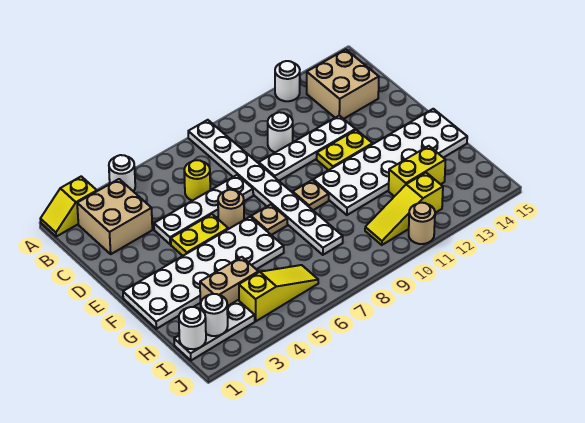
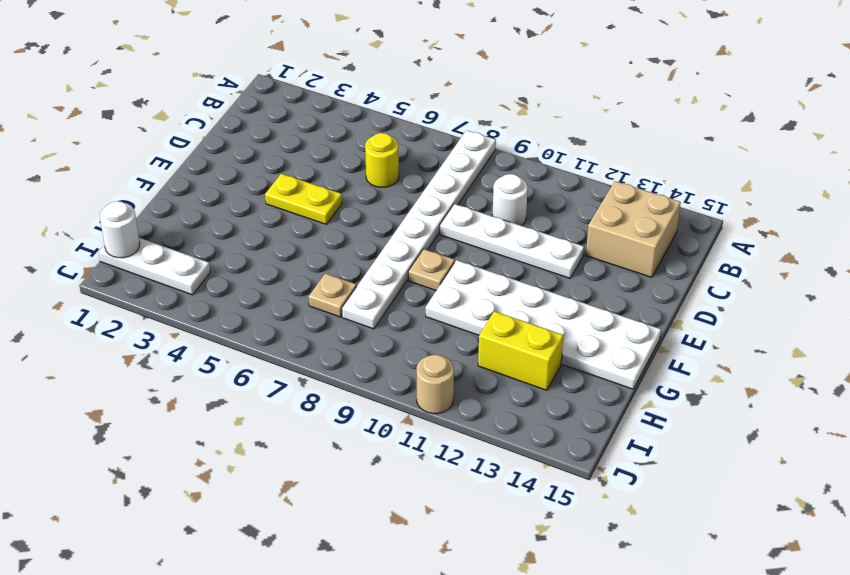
tan 1x1 plate [309,273,357,317] -> tan 1x1 plate moved to [251,204,287,235]
none -> yellow 1x2 slope [40,176,97,237]
none -> white 1x1 round brick [109,155,135,192]
none -> white 1x1 round brick [275,61,300,101]

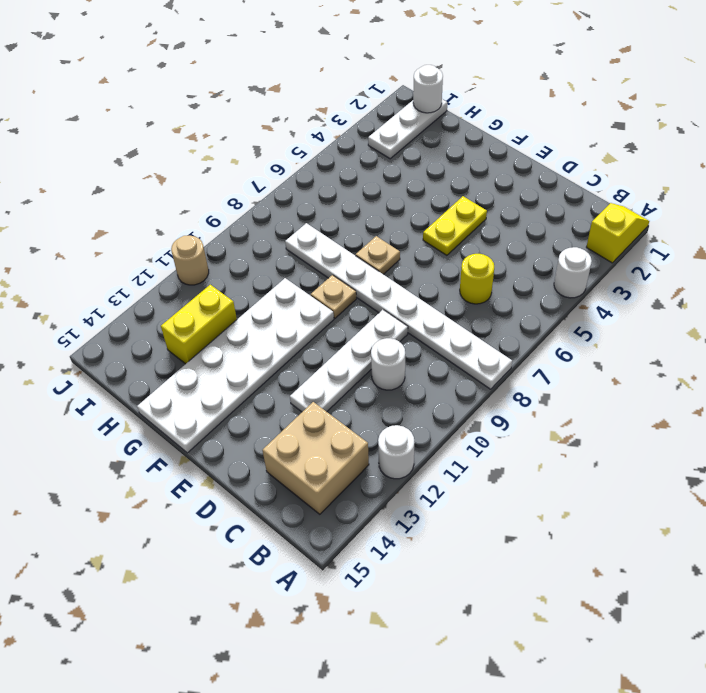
none -> tan 2x2 brick [77,179,152,254]
none -> white 1x4 plate [154,175,253,244]
none -> tan 1x1 round brick [218,190,244,229]

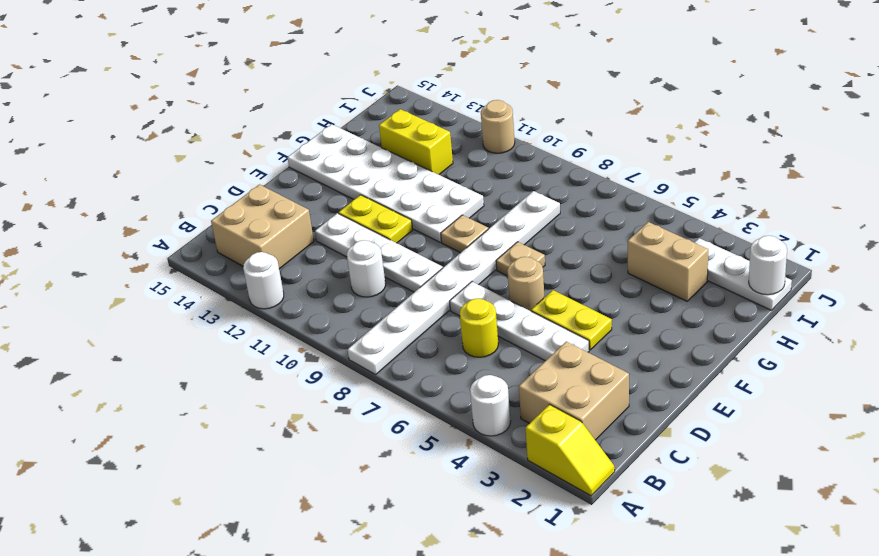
none -> white 2x6 plate [123,217,284,329]
none -> yellow 1x3 slope [239,265,318,321]
none -> yellow 1x3 slope [365,173,443,245]

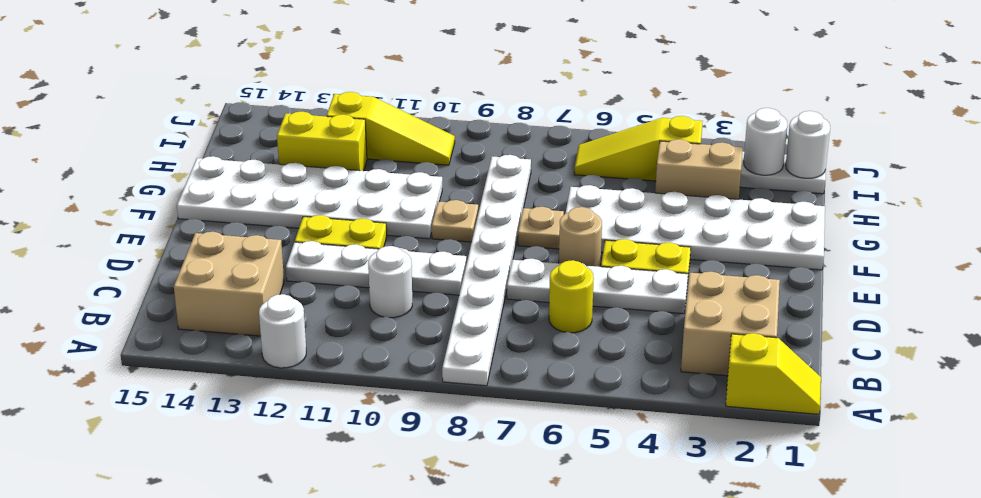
none -> white 1x1 round brick [109,155,135,192]
none -> tan 1x1 round brick [409,203,435,244]

